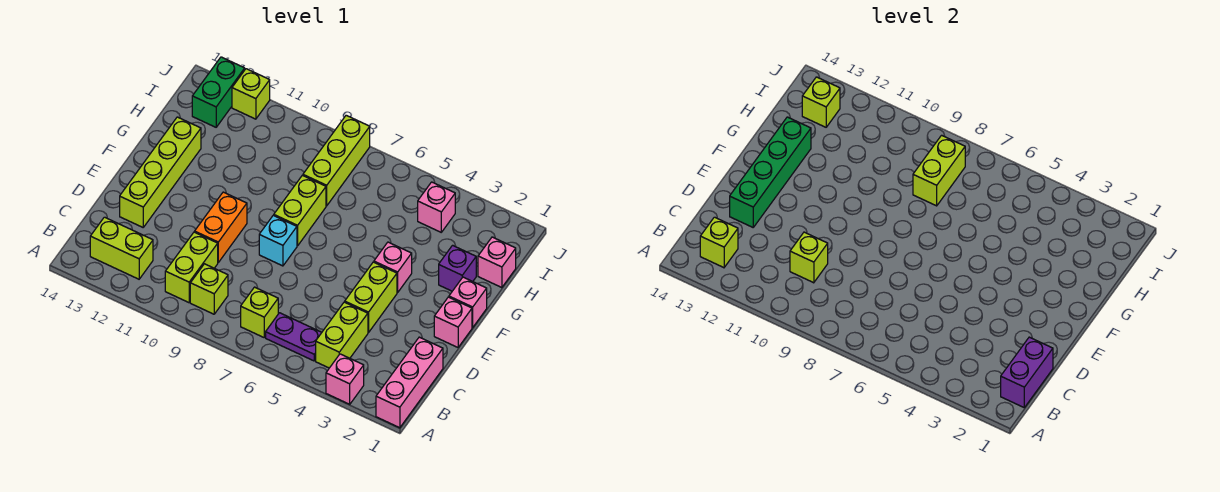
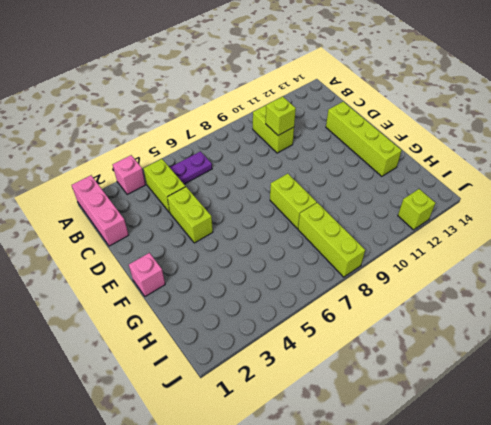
none -> lime 1x1 brick [241,287,278,337]
none -> lime 1x1 brick [190,264,228,314]
none -> lime 1x2 brick [90,217,153,279]

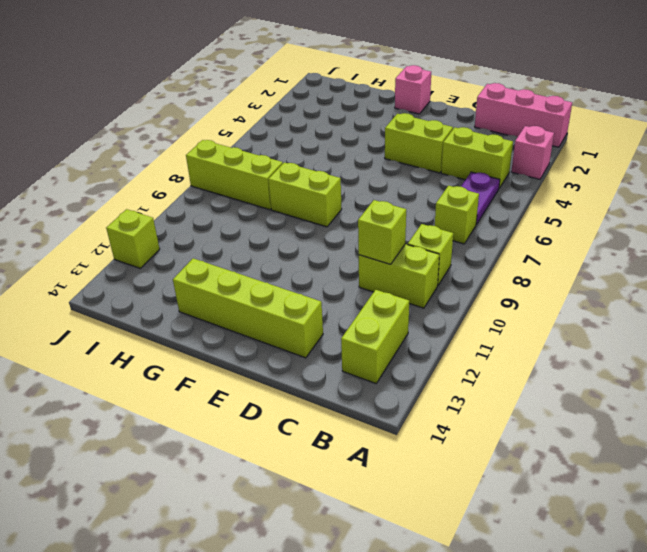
none -> orange 1x2 brick [195,192,247,262]
none -> pink 1x1 brick [434,297,472,347]
none -> cyan 1x1 brick [259,215,297,266]

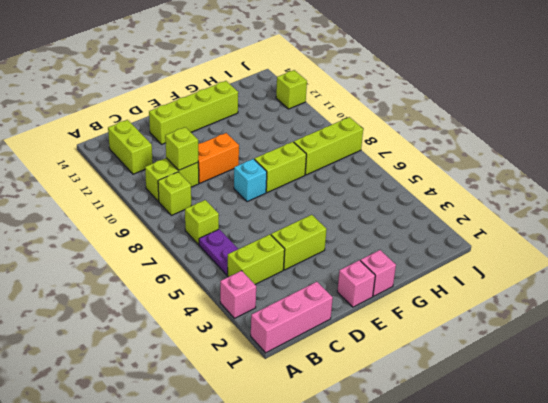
none -> pink 1x1 brick [374,242,412,293]
none -> purple 1x1 brick [439,245,476,291]
none -> pink 1x1 brick [478,237,516,288]

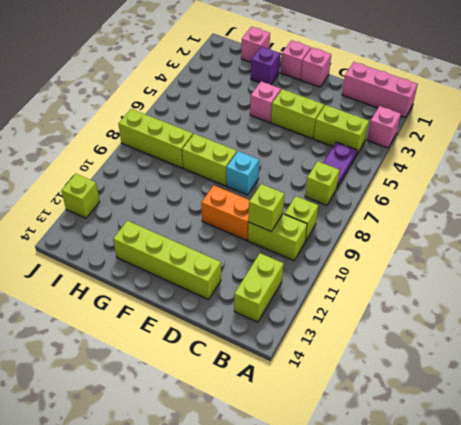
none -> pink 1x1 brick [418,182,455,232]
none -> green 1x2 brick [192,57,245,127]
none -> purple 1x2 brick [1001,337,1053,407]

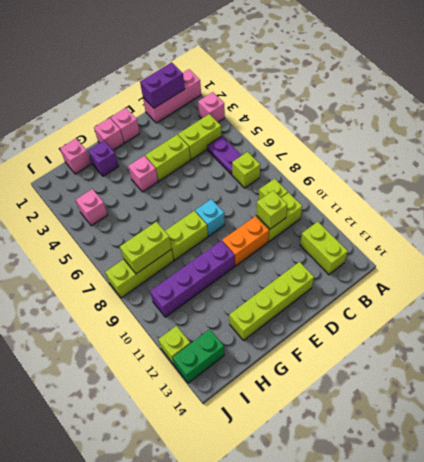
purple 1x4 brick [150,241,235,317] -> none
none -> lime 1x1 brick [700,217,738,268]
none -> green 1x4 brick [730,117,811,227]
none -> lime 1x1 brick [802,77,840,127]

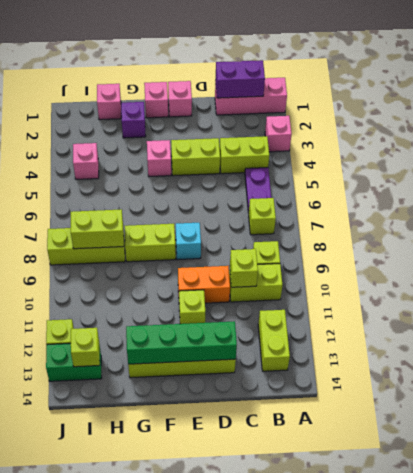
lime 1x1 brick [179,290,205,324] -> lime 1x1 brick moved to [700,217,738,268]

